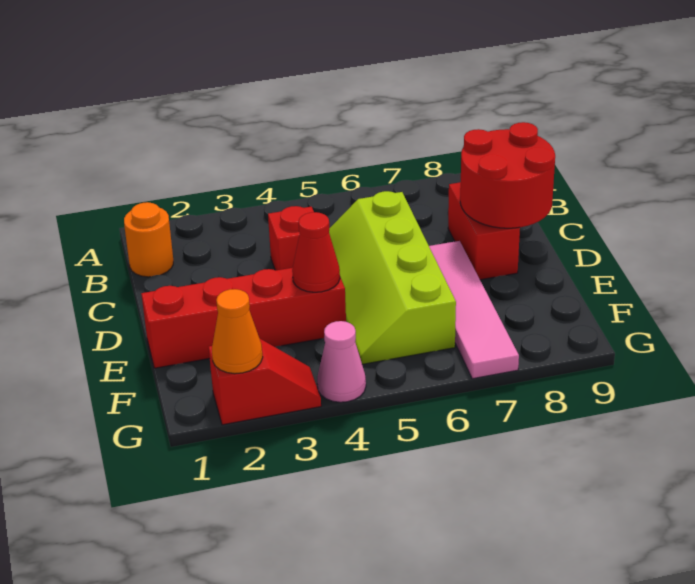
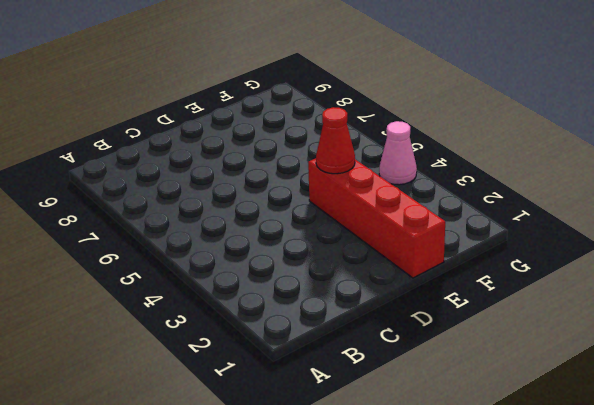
none -> orange 1x1 round brick [124,202,173,277]
none -> red 1x1 brick [268,206,314,270]

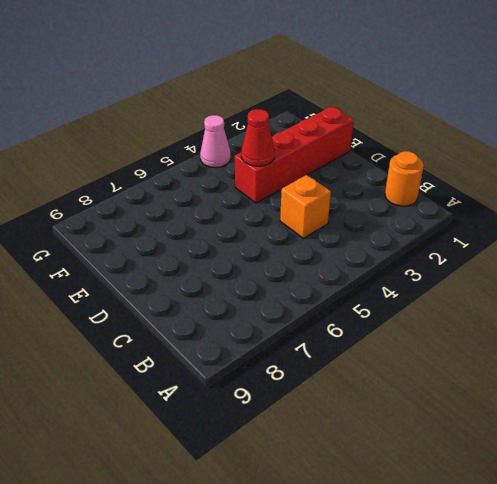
orange 1x1 brick [280,175,331,238] -> red 1x1 brick [268,206,314,270]
none -> lime 2x4 slope [329,191,456,364]
none -> red 1x2 brick [448,182,520,280]

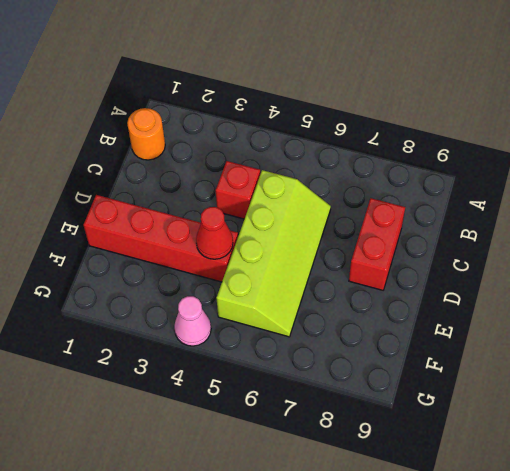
lime 2x4 slope [216,170,331,337] -> lime 2x4 slope turned to [329,191,456,364]
none -> pink 1x4 tile [429,241,519,379]
none -> red 1x2 slope [209,339,321,425]

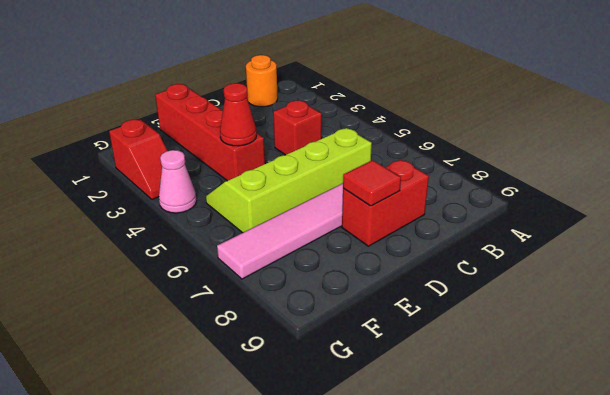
red 1x1 tile [343,160,401,206] -> red 2x2 round brick [460,122,555,228]
none -> orange 1x1 cone [212,289,263,374]

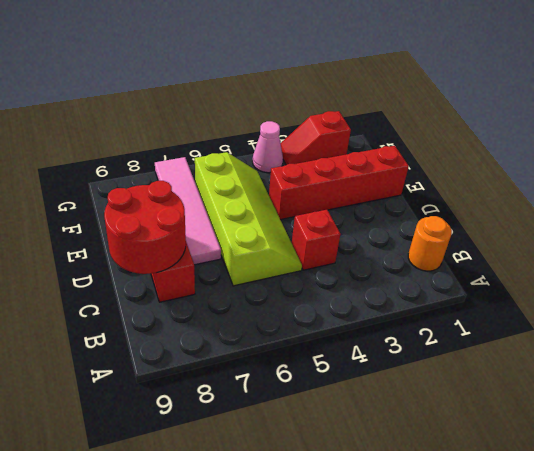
none -> red 1x1 cone [292,212,340,292]
none -> orange 1x1 cone [212,289,263,374]

